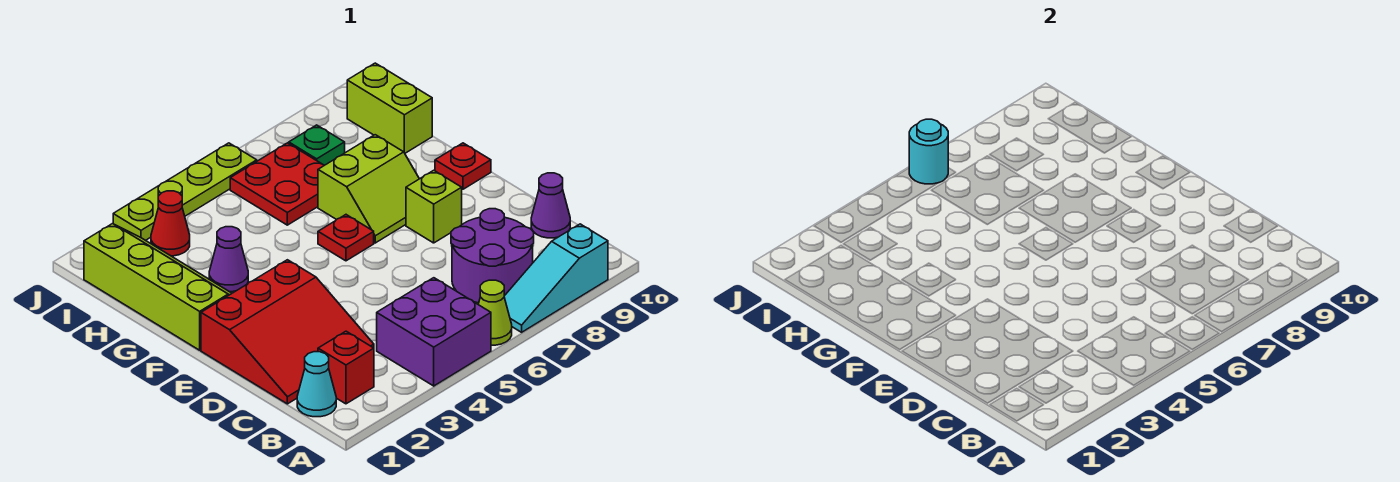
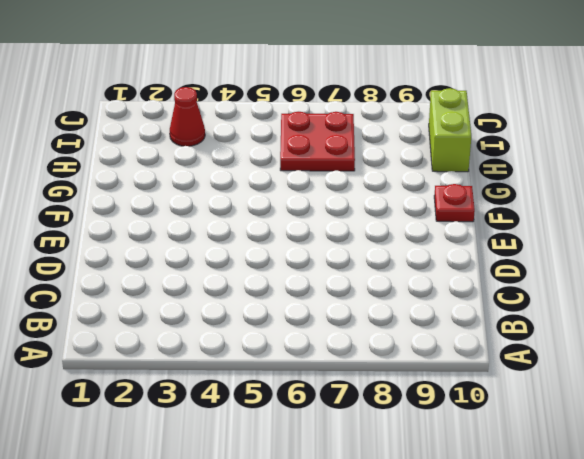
none -> purple 2x2 brick [377,278,491,386]
none -> lime 1x1 cone [478,280,512,345]
none -> cyan 1x3 slope [504,224,608,332]

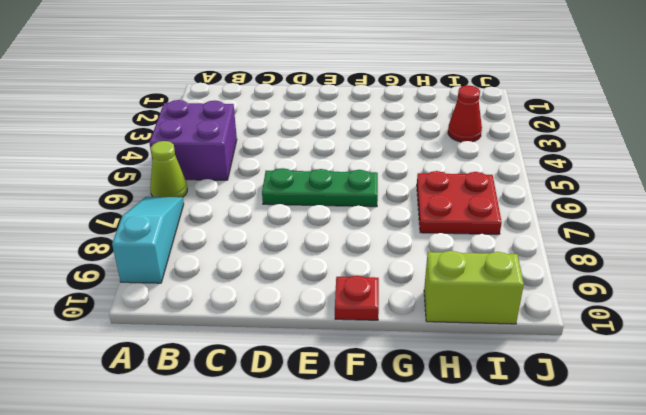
green 1x3 plate [262,168,378,207] -> red 1x1 plate [318,215,374,261]
none -> cyan 1x1 cone [297,352,336,417]
none -> red 1x1 brick [318,331,374,404]
none -> purple 2x2 round brick [451,209,534,303]

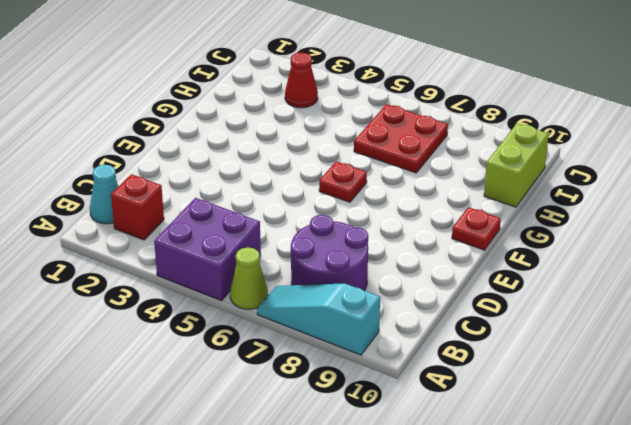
none -> red 3x3 slope [201,260,374,404]
none -> purple 1x1 cone [531,173,570,238]
none -> lime 1x1 brick [406,170,462,243]

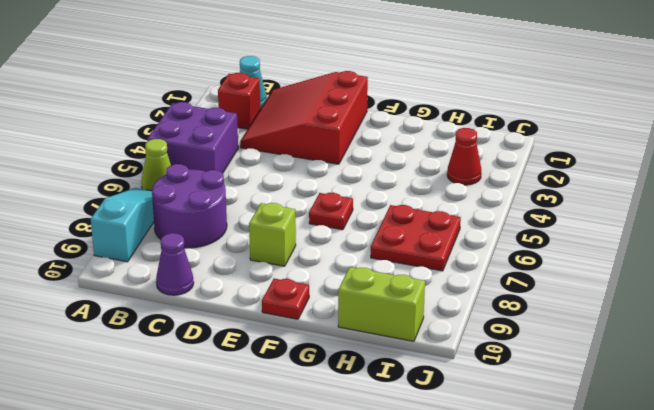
none -> lime 2x4 slope [84,224,232,350]
none -> lime 2x2 slope [318,135,419,243]
none -> purple 1x1 cone [209,227,248,292]

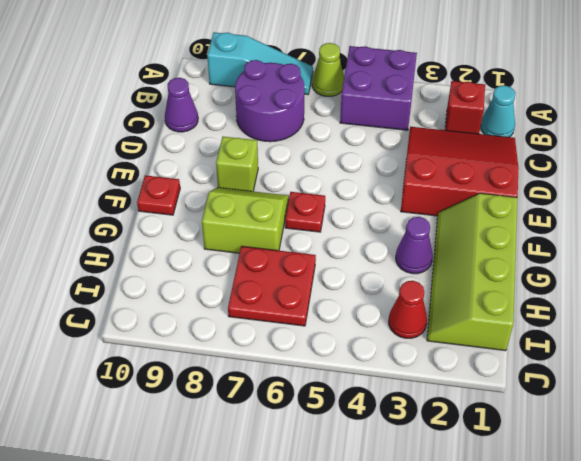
none -> lime 1x2 brick [347,63,432,153]
none -> green 1x1 plate [289,125,345,165]
none -> lime 1x4 plate [113,143,257,240]

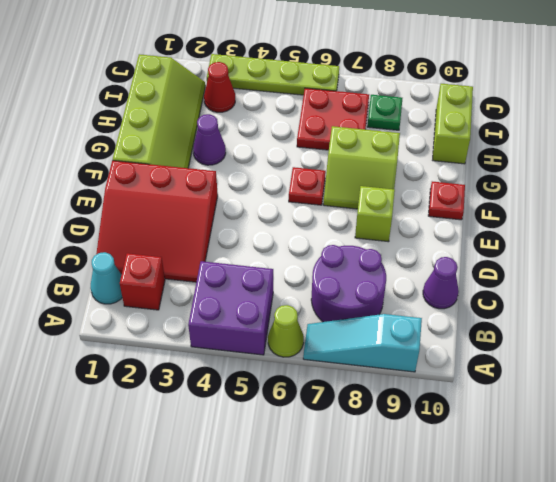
none -> cyan 1x1 round brick [909,119,948,184]

